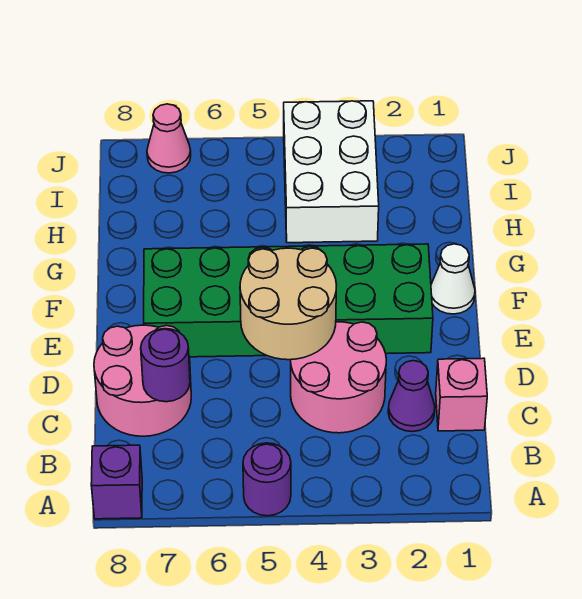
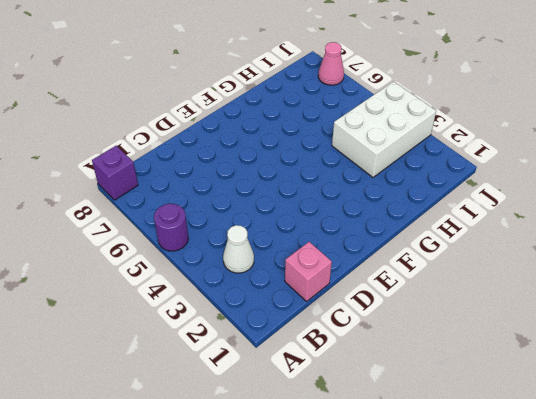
white 1x1 cone [223,225,254,273] -> white 1x1 cone moved to [431,244,475,314]
none -> purple 1x1 cone [388,361,435,432]
none -> pink 2x2 round brick [291,322,386,433]
none -> pink 2x2 round brick [94,325,191,436]

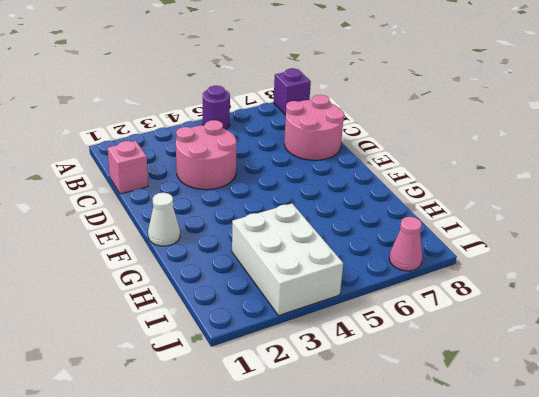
none -> purple 1x1 cone [388,361,435,432]
none -> green 2x6 brick [144,244,433,357]
none -> purple 1x1 round brick [141,329,190,402]

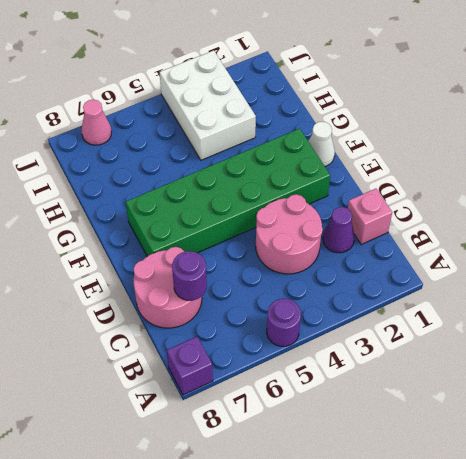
none -> tan 2x2 round brick [240,248,336,360]

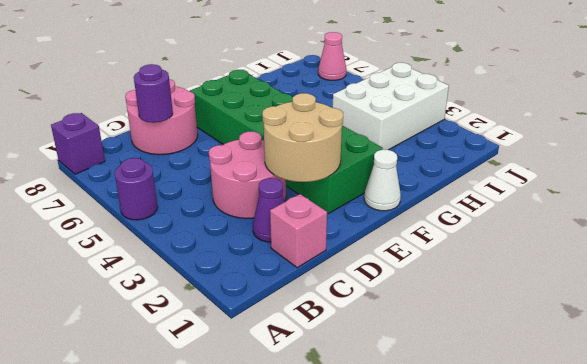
tan 2x2 round brick [262,93,343,182] -> tan 2x2 round brick moved to [240,248,336,360]

